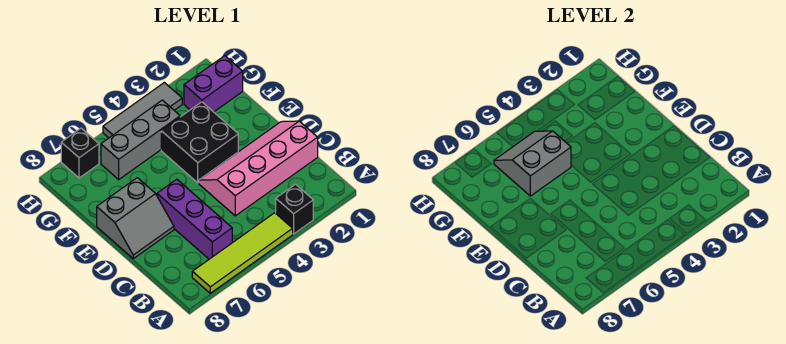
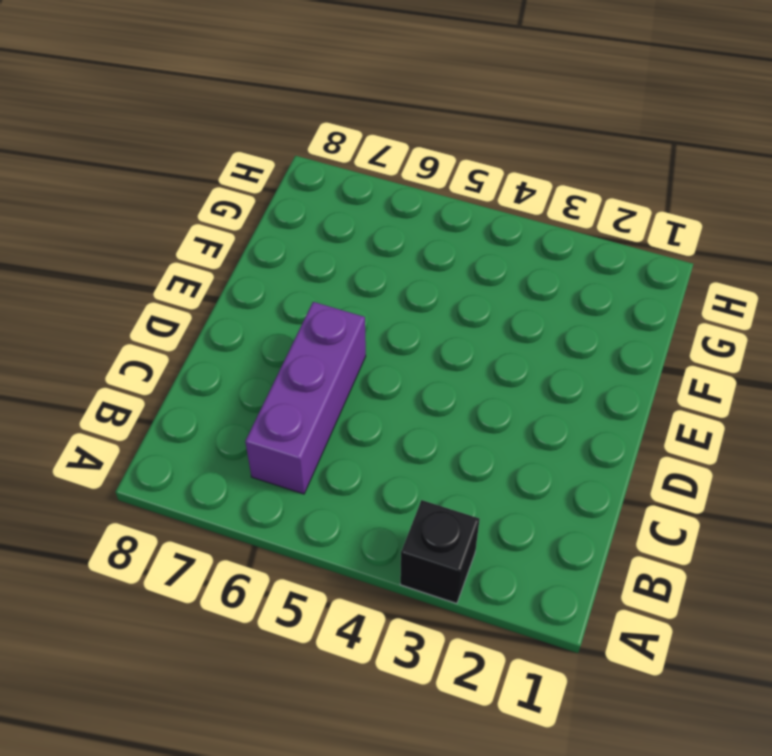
none -> lime 1x4 tile [192,213,293,293]
none -> pink 2x4 slope [199,121,318,216]

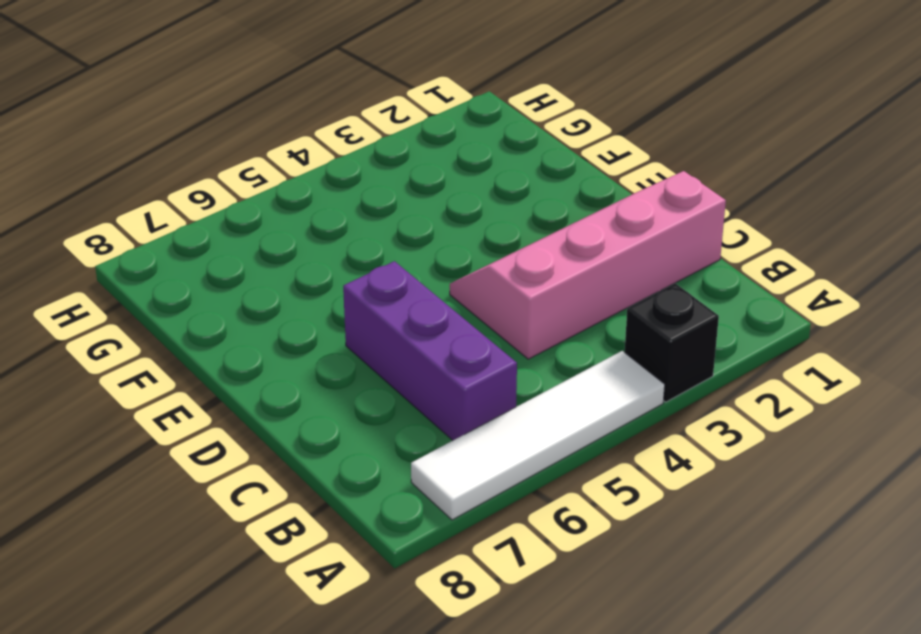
white 1x4 tile [411,351,665,520] -> lime 1x4 tile [192,213,293,293]
none -> grey 2x2 slope [97,178,174,259]
none -> black 2x2 brick [161,102,238,183]

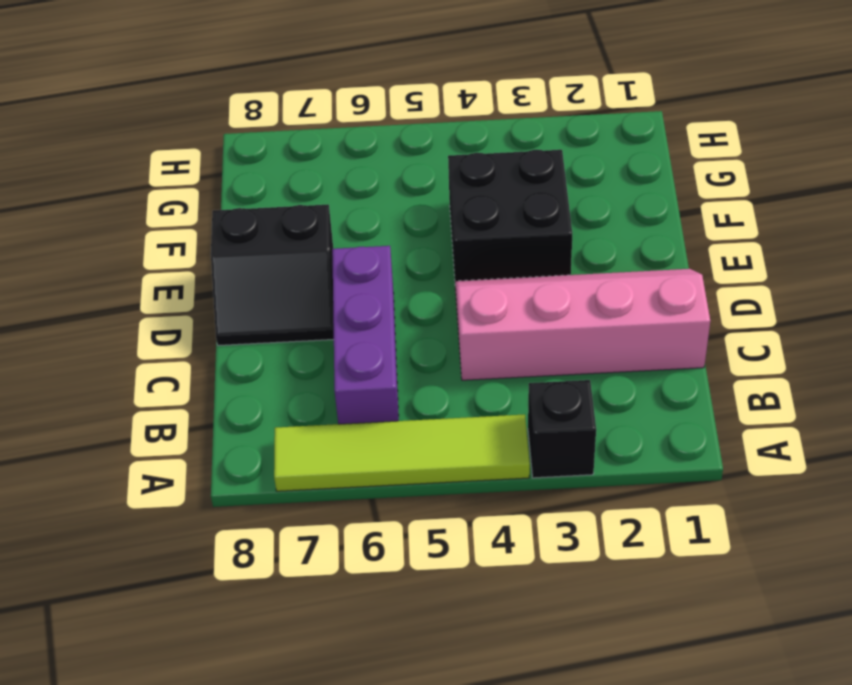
black 2x2 slope [211,204,334,346] -> grey 2x2 slope [97,178,174,259]
none -> purple 1x2 brick [184,56,243,112]
none -> grey 1x3 brick [101,100,180,179]

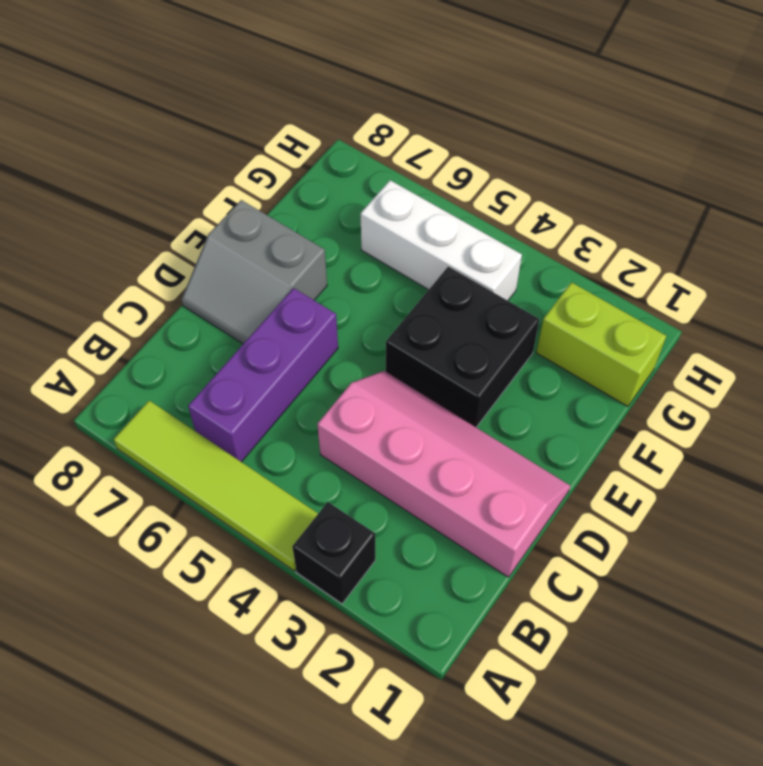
lime 1x2 brick [536,282,666,407] -> purple 1x2 brick [184,56,243,112]
white 1x3 brick [361,180,522,301] -> grey 1x3 brick [101,100,180,179]
none -> grey 1x3 tile [103,83,182,138]
none -> black 1x1 brick [61,128,99,178]

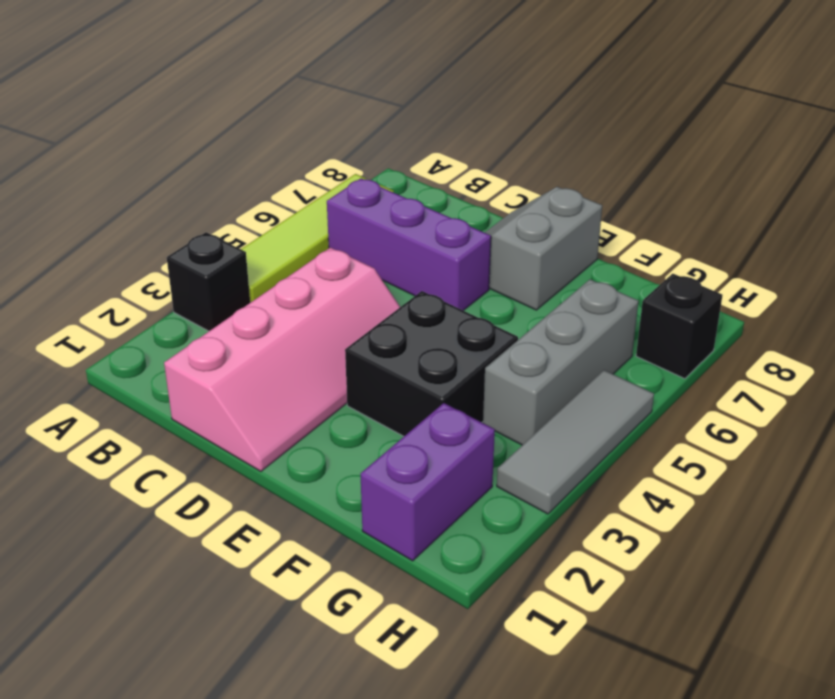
none -> grey 2x2 slope [494,131,571,196]

